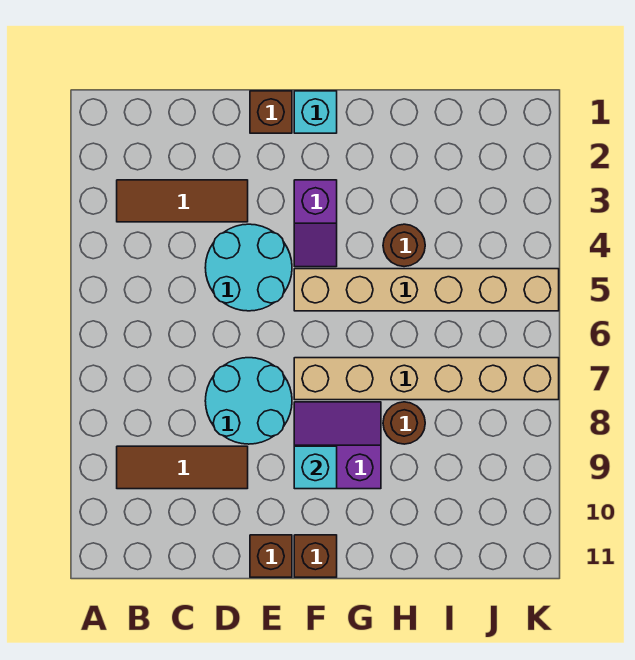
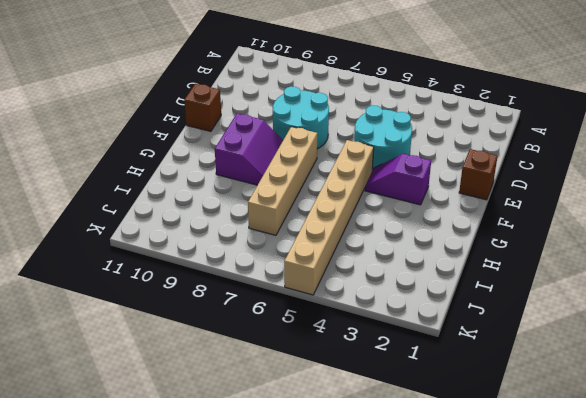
tan 1x4 brick [248,127,317,235] -> tan 1x6 brick [294,358,559,400]
none -> brown 1x3 tile [117,180,248,222]
none -> brown 1x3 tile [117,446,248,489]
none -> cyan 1x1 brick [294,91,337,133]

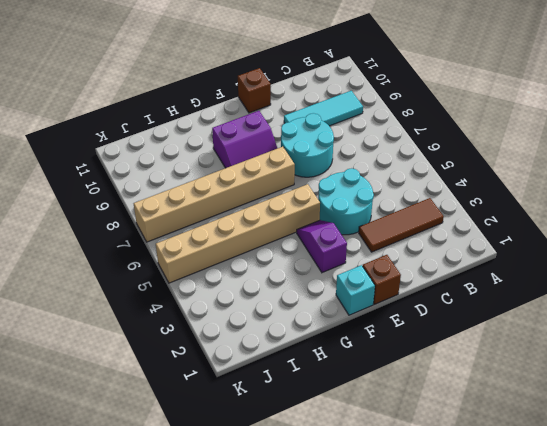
cyan 1x3 tile [284,91,363,126] -> brown 1x3 tile [117,446,248,489]
none -> brown 1x1 brick [294,535,337,577]
none -> brown 1x1 round brick [383,224,425,267]
none -> brown 1x1 round brick [383,402,425,444]

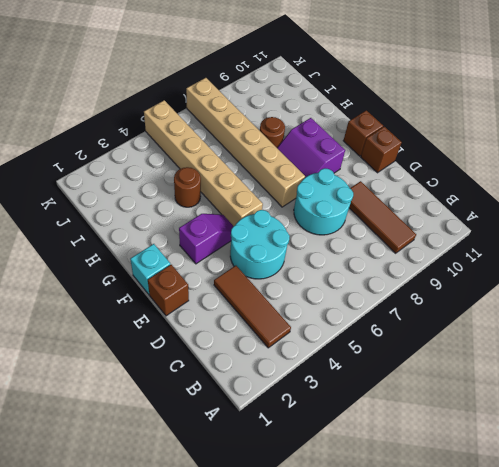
none -> cyan 1x1 brick [294,446,337,489]

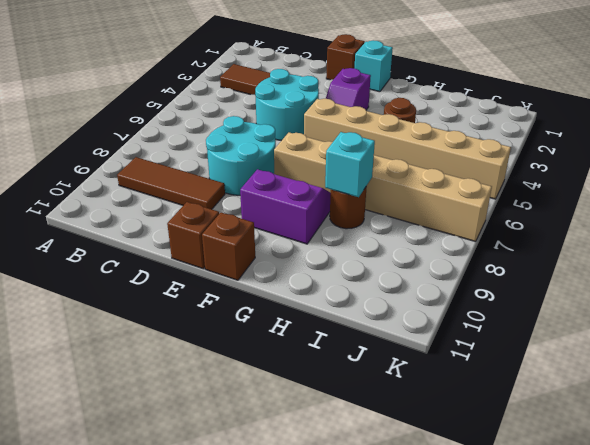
cyan 1x1 brick [325,132,375,197] -> cyan 1x1 brick moved to [294,446,337,489]

